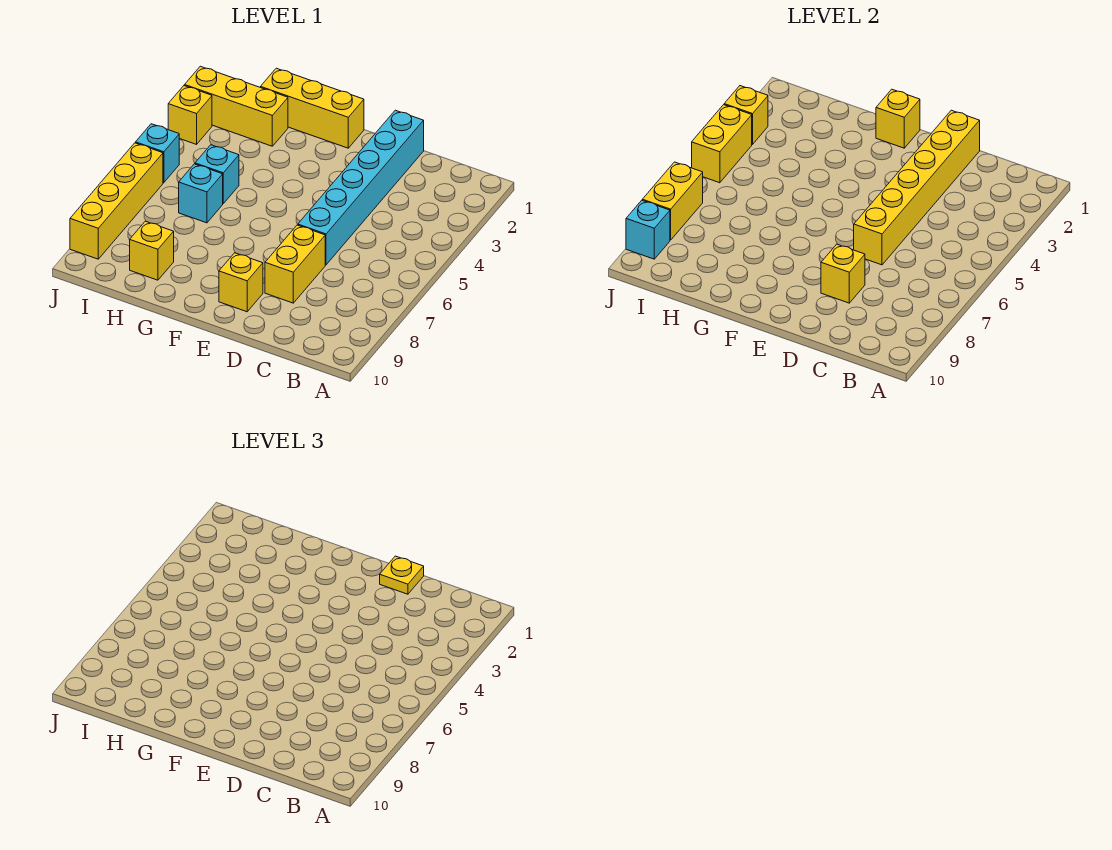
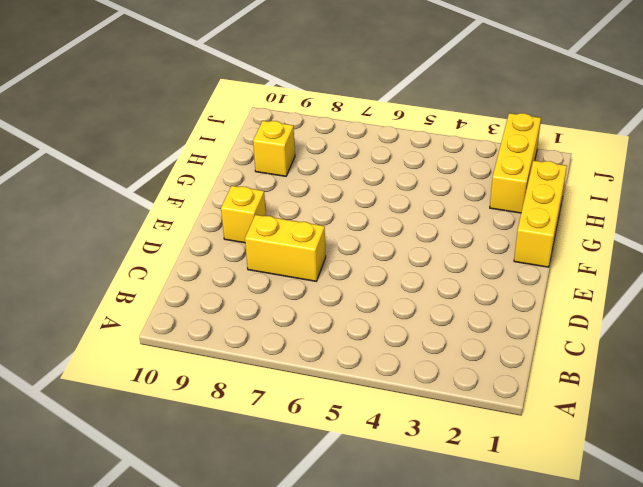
none -> cyan 1x6 brick [298,110,424,265]
none -> cyan 1x1 brick [195,145,239,203]
none -> cyan 1x1 brick [179,164,223,223]

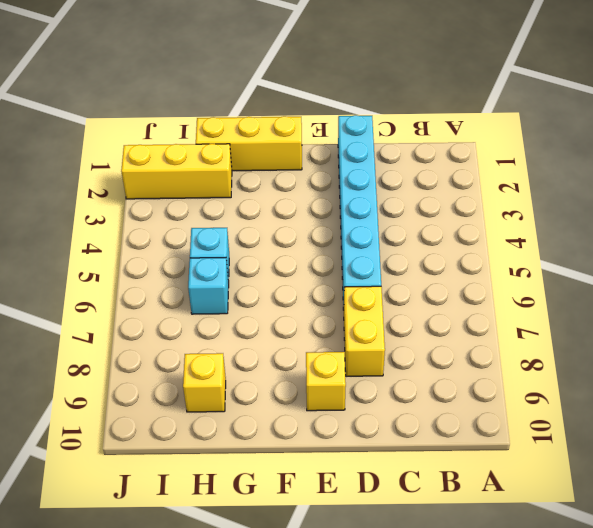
none -> yellow 1x1 brick [168,86,212,144]
none -> cyan 1x1 brick [136,124,179,183]
none -> yellow 1x4 brick [70,143,163,259]

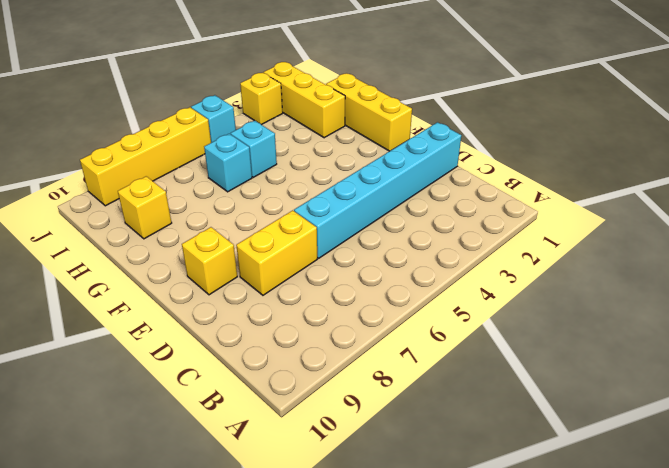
none -> yellow 1x6 brick [854,110,980,265]
none -> yellow 1x1 brick [821,244,865,303]
none -> yellow 1x1 brick [876,89,920,148]

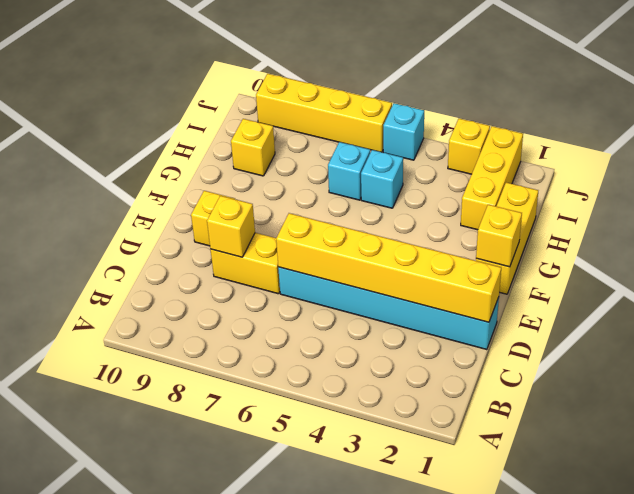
none -> yellow 1x1 brick [724,86,768,144]
none -> yellow 1x2 brick [692,105,752,183]
none -> yellow 1x2 brick [642,162,703,240]

